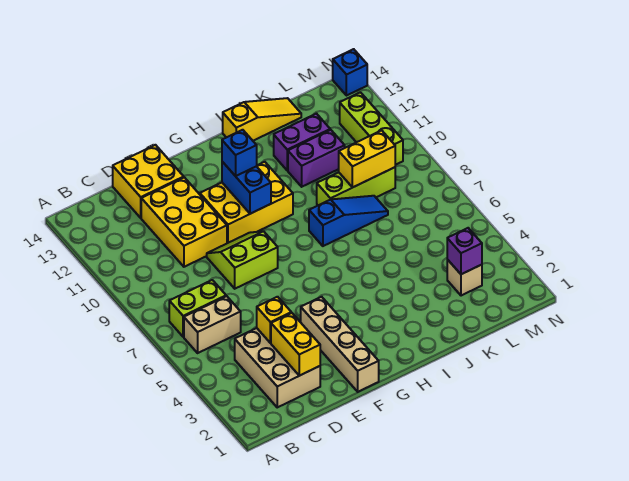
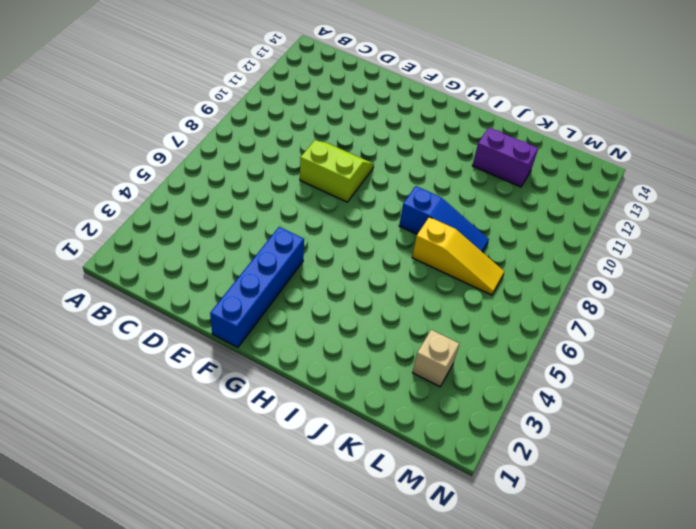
blue 1x4 brick [210,227,304,347] -> tan 1x4 brick [301,297,379,392]
yellow 1x3 slope [412,217,504,295] -> yellow 1x3 slope moved to [223,98,301,141]
none -> tan 1x2 brick [184,296,241,353]
none -> lime 1x2 brick [169,280,226,337]
none -> tan 2x3 brick [235,328,320,407]

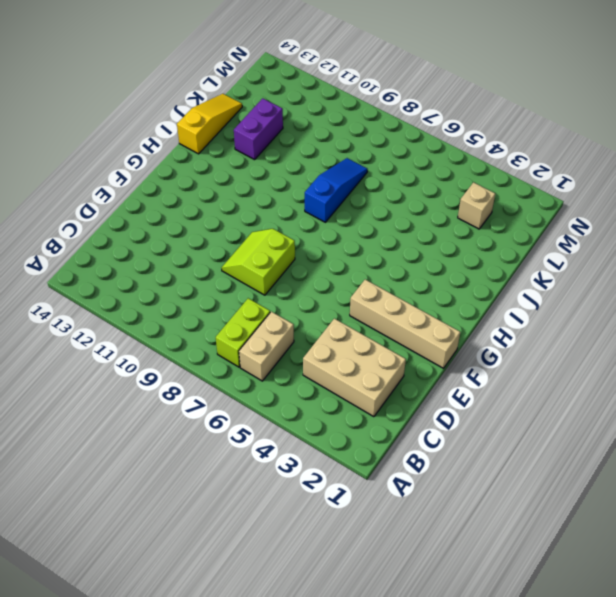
none -> yellow 2x3 brick [141,177,227,267]
none -> yellow 2x2 brick [113,145,184,218]
none -> yellow 2x3 brick [200,162,293,243]

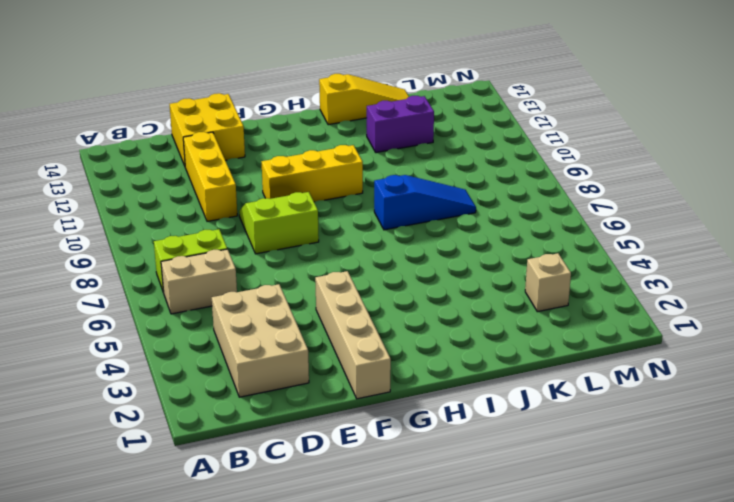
yellow 1x3 brick [183,132,237,221] -> yellow 2x3 brick [141,177,227,267]
yellow 1x3 brick [261,145,363,202] -> yellow 2x3 brick [200,162,293,243]
none -> lime 1x3 brick [317,167,395,205]
none -> purple 1x2 brick [288,130,345,187]
none -> lime 1x3 brick [340,92,403,165]

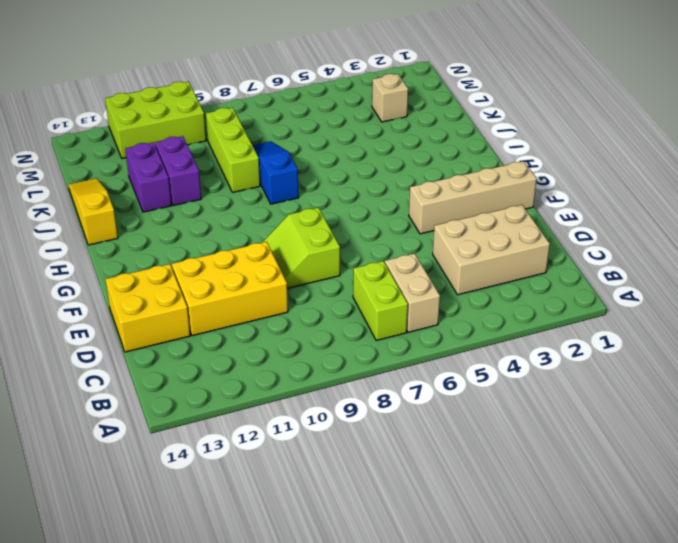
lime 2x3 brick [105,82,206,159] -> lime 1x3 brick [340,92,403,165]
none -> yellow 2x3 brick [200,162,293,243]
none -> blue 1x1 brick [333,49,367,96]
none -> yellow 1x2 brick [271,313,320,376]

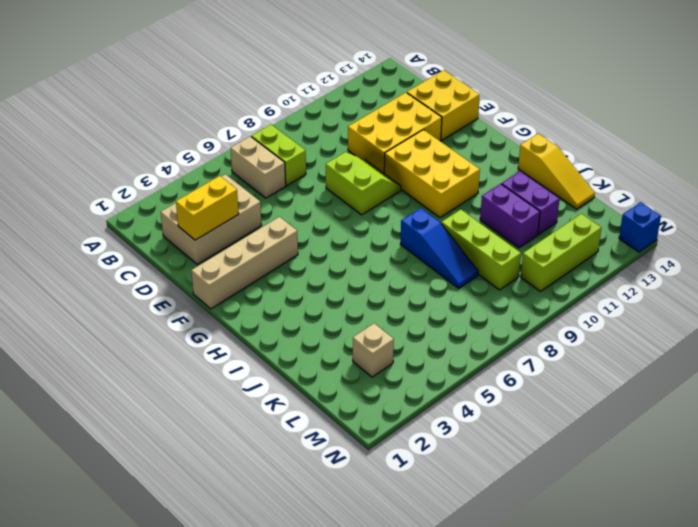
none -> yellow 1x1 brick [257,297,291,343]
none -> blue 1x2 brick [222,162,271,214]
none -> yellow 1x2 brick [339,130,395,188]

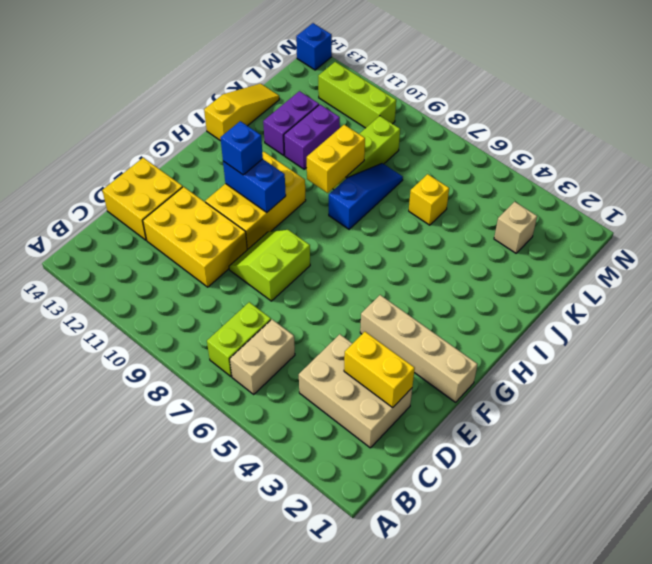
yellow 1x2 brick [307,125,365,193] -> yellow 1x2 brick moved to [339,130,395,188]
yellow 1x1 brick [409,174,449,225] -> yellow 1x1 brick moved to [257,297,291,343]
none -> purple 1x1 brick [447,228,482,274]

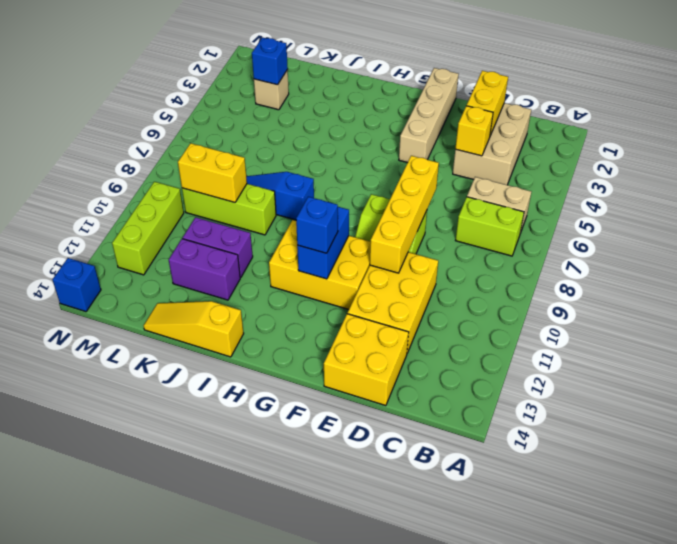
yellow 1x4 brick [370,156,439,273] -> none
blue 1x1 brick [252,37,288,85] -> purple 1x1 brick [447,228,482,274]

